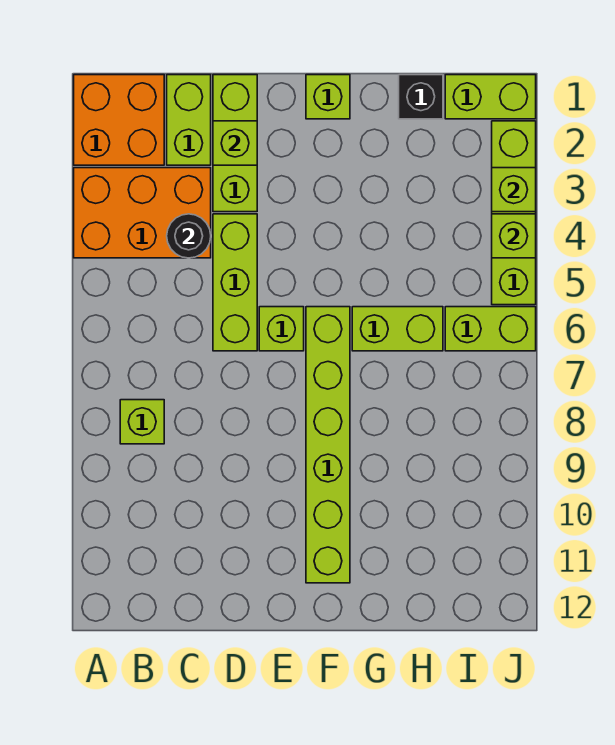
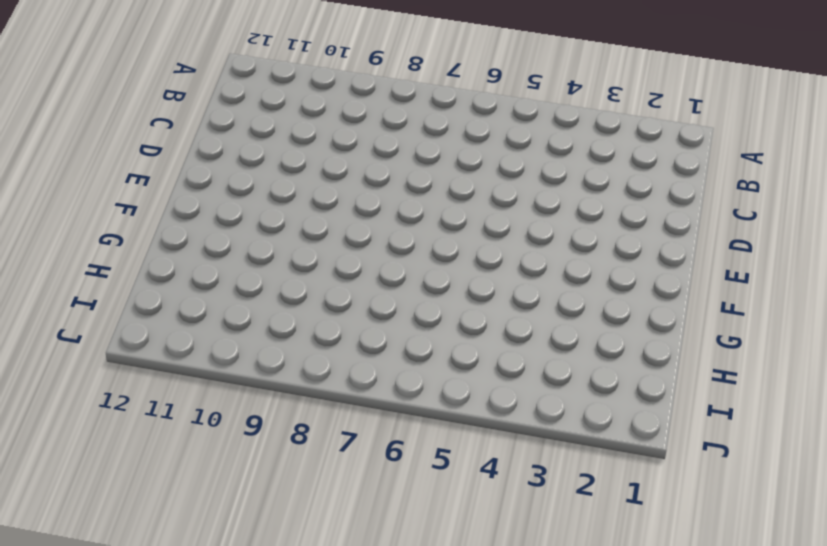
none -> orange 2x2 brick [74,75,164,165]
none -> orange 2x3 brick [74,168,211,258]
none -> lime 1x1 brick [120,400,164,444]

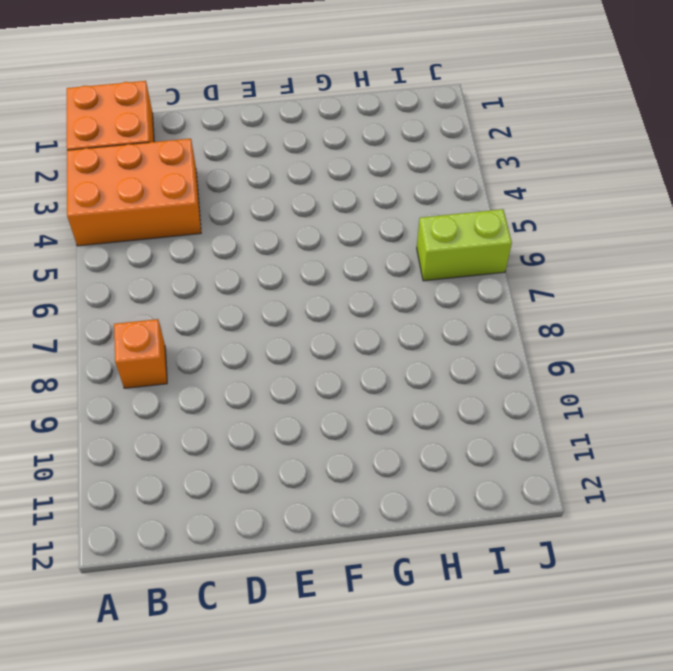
orange 1x1 brick [114,319,167,388] -> lime 1x1 brick [120,400,164,444]
none -> lime 1x2 brick [167,75,211,165]
none -> lime 1x3 brick [213,75,257,212]
none -> lime 1x3 brick [213,214,257,351]

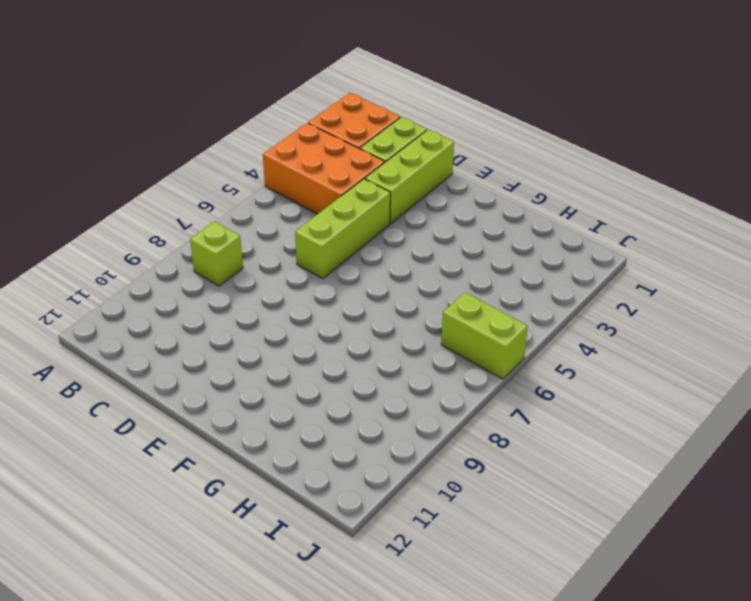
none -> lime 1x1 brick [259,307,304,351]
none -> lime 1x1 brick [306,75,350,119]
none -> lime 1x6 brick [306,307,350,583]

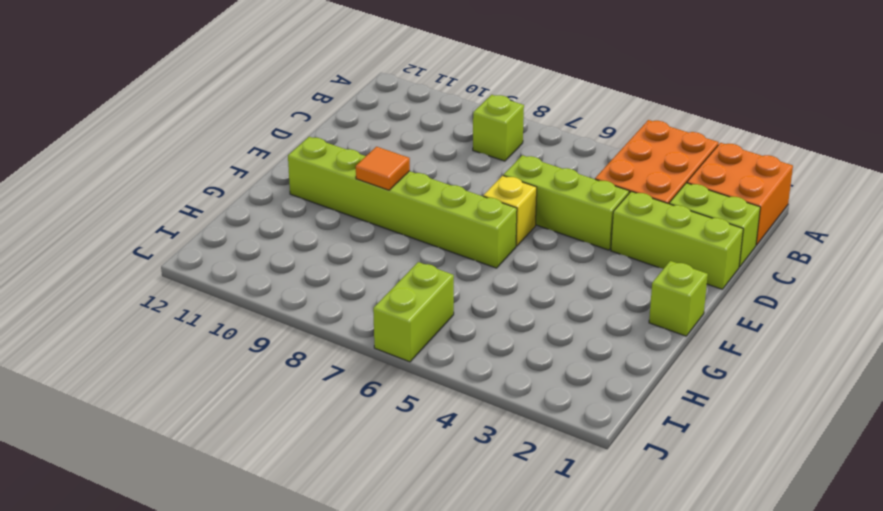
yellow 1x1 brick [483,176,537,246] -> lime 1x1 brick [259,307,304,351]
orange 1x1 tile [356,147,410,190] -> none
none -> lime 1x2 brick [352,307,443,351]
none -> black 1x1 brick [399,75,443,119]
none -> lime 1x2 brick [445,75,536,119]

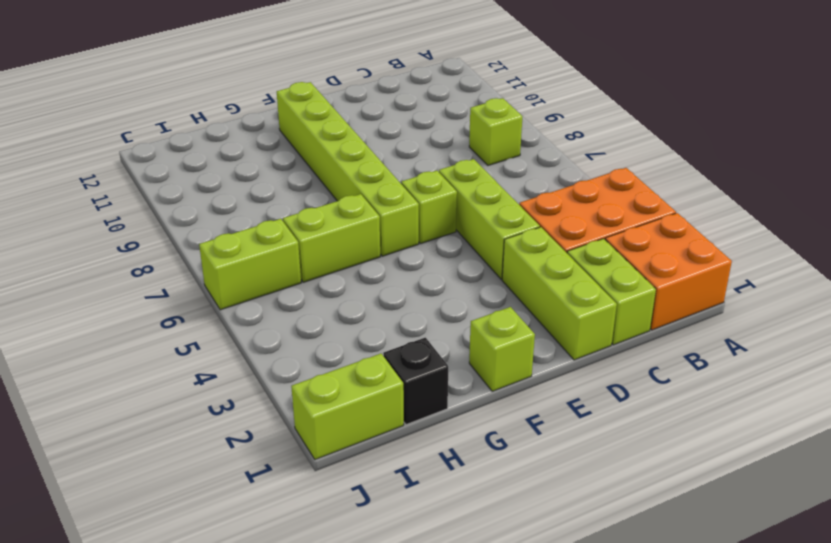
none -> lime 1x4 brick [492,121,536,305]
none -> black 1x1 round brick [167,214,211,258]
none -> lime 1x1 brick [213,121,257,165]

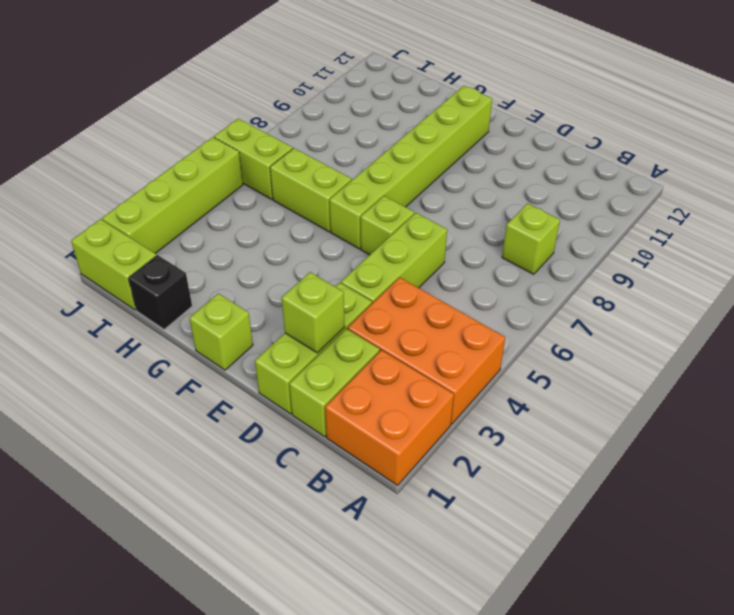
none -> black 1x1 round brick [167,214,211,258]
none -> lime 1x1 brick [492,168,536,212]
none -> lime 1x1 brick [492,214,536,258]

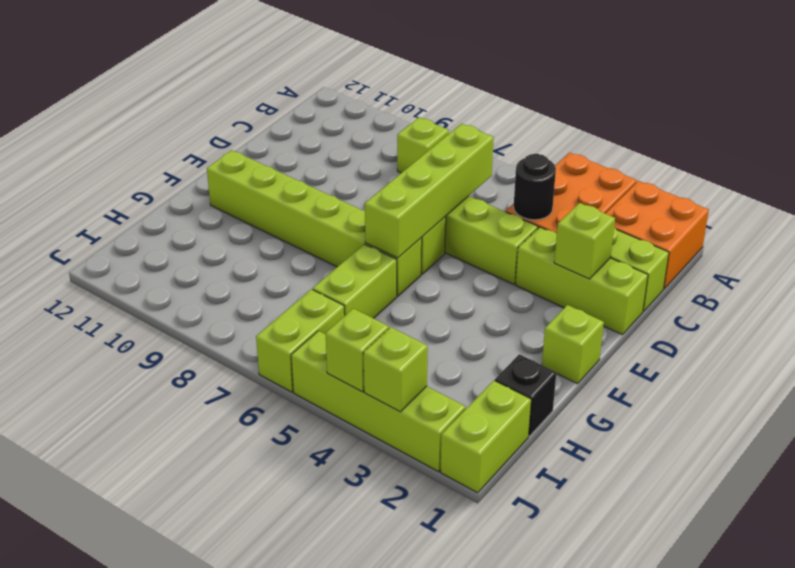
lime 1x4 brick [365,124,494,258] -> none

